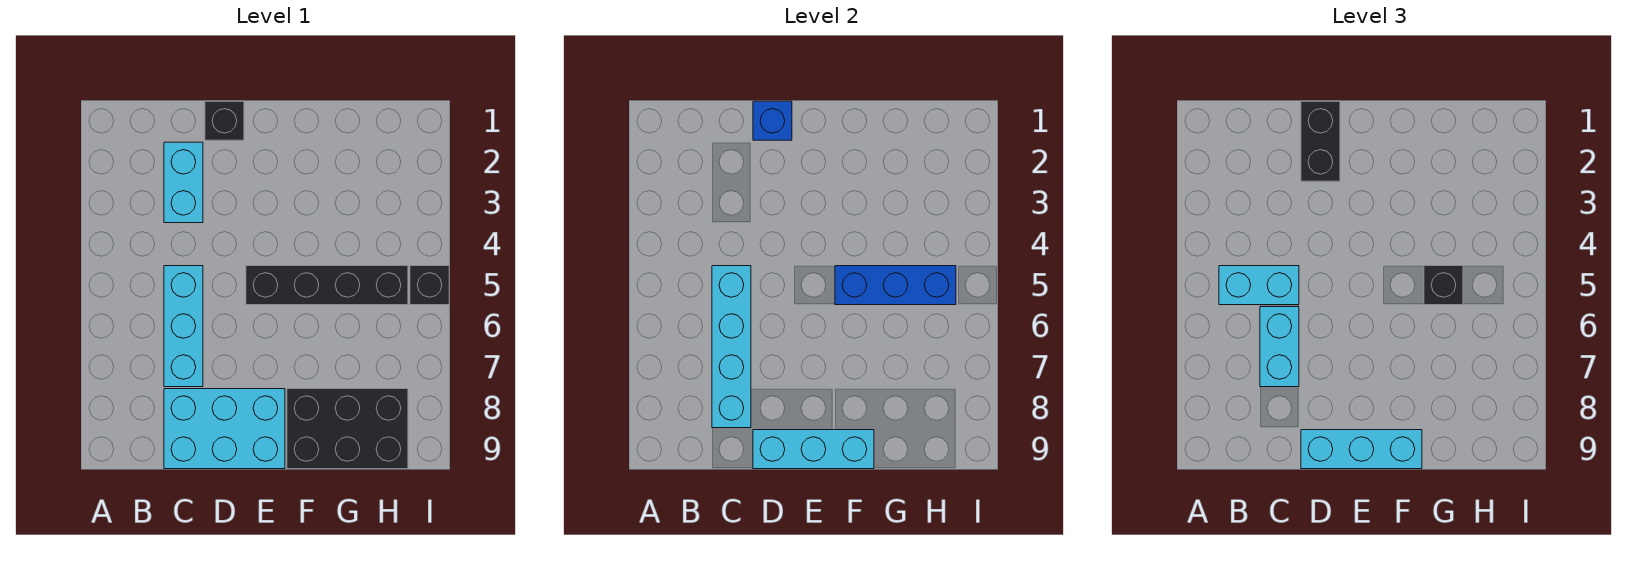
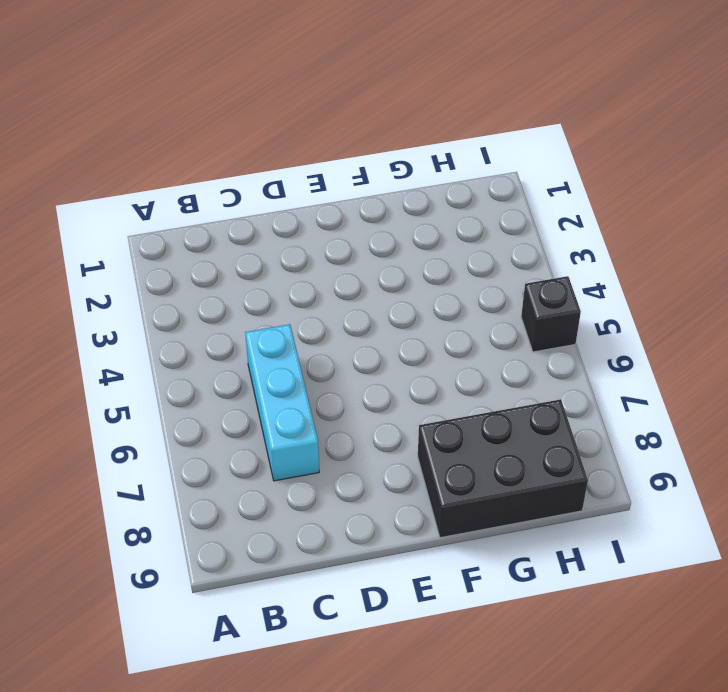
none -> cyan 1x2 brick [164,142,203,223]
none -> cyan 2x3 brick [164,389,285,469]
none -> black 1x1 brick [205,101,244,140]

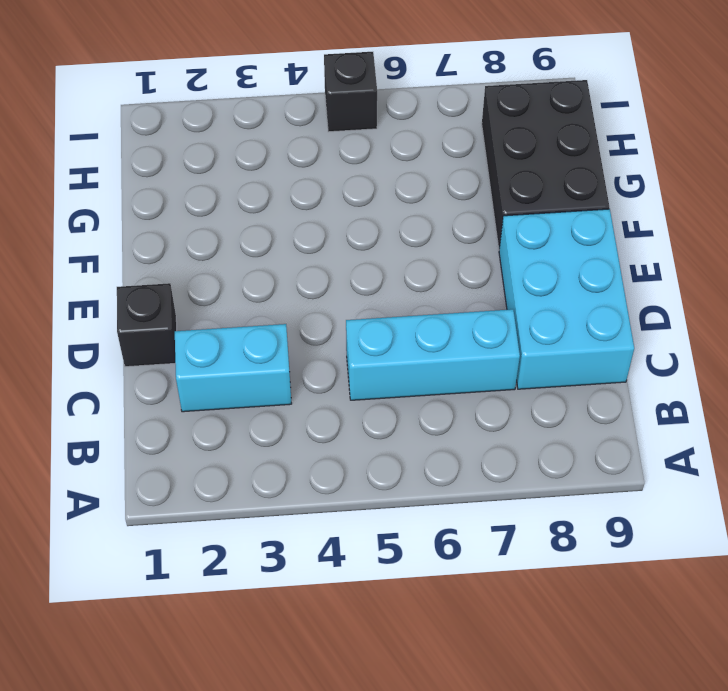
none -> black 1x4 brick [246,266,408,305]
none -> cyan 1x4 brick [712,266,751,428]
none -> blue 1x1 brick [753,101,792,140]

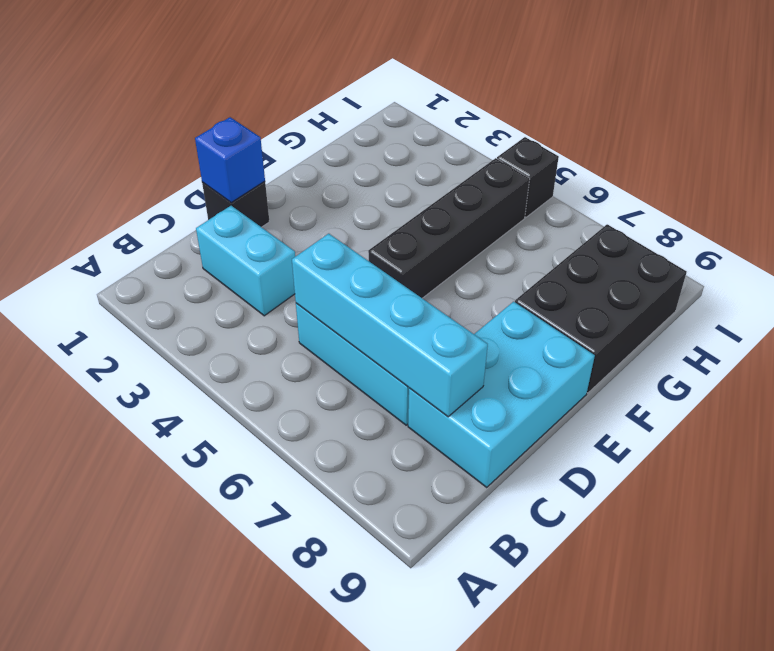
none -> cyan 1x3 brick [753,430,874,469]
none -> blue 1x3 brick [835,266,956,305]
none -> cyan 1x2 brick [1219,266,1299,305]

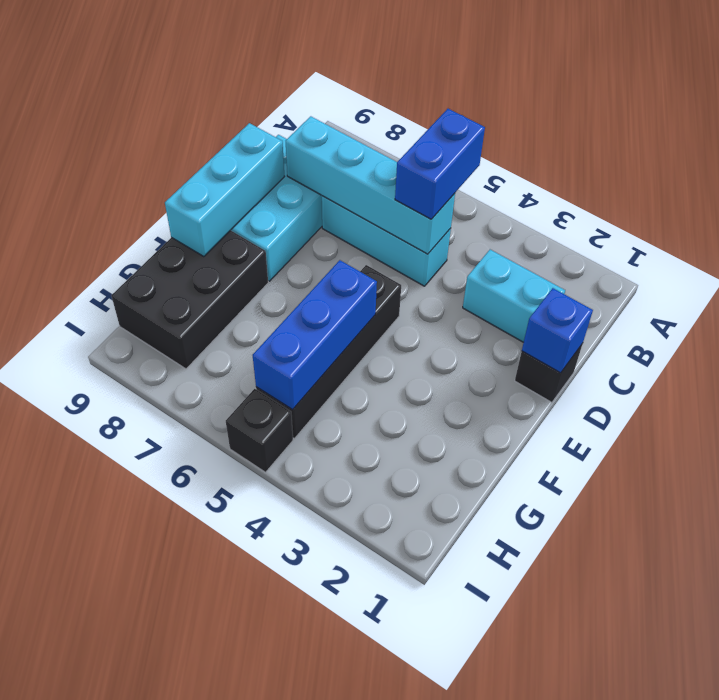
blue 1x2 brick [395,109,485,219] -> cyan 1x2 brick [1219,266,1299,305]
none -> cyan 1x2 brick [1260,307,1299,387]
none -> black 1x2 brick [1301,101,1340,181]
none -> cyan 1x3 brick [1301,430,1422,469]

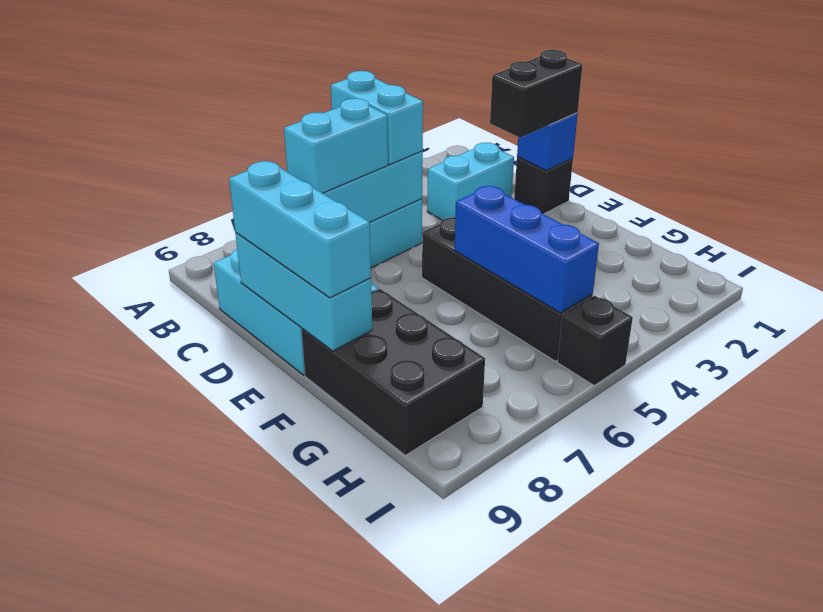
none -> black 1x1 brick [1424,266,1463,305]

